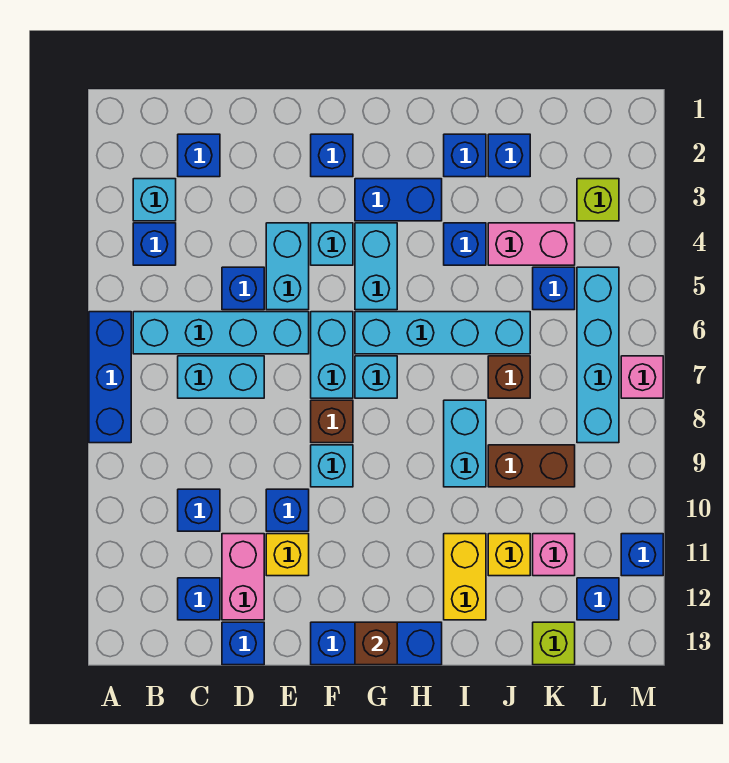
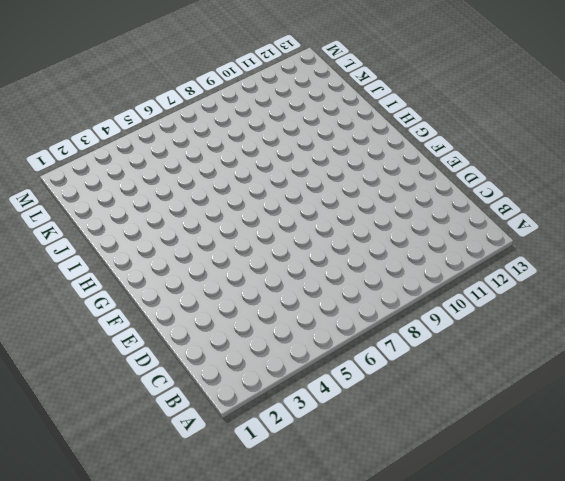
none -> blue 1x3 brick [89,312,131,443]
none -> cyan 1x1 brick [133,179,176,221]
none -> blue 1x1 brick [133,223,176,265]
none -> cyan 1x4 brick [133,312,309,354]

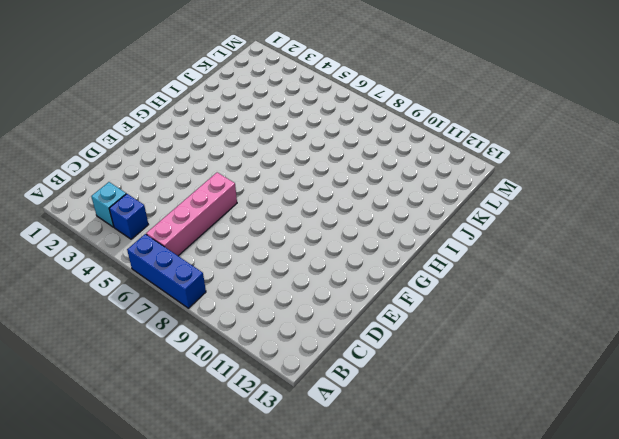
pink 1x4 brick [146,172,237,256] -> cyan 1x4 brick [133,312,309,354]
none -> blue 1x1 brick [178,134,220,177]
none -> cyan 1x2 brick [178,356,264,398]
none -> blue 1x1 brick [178,489,220,531]
none -> blue 1x1 brick [178,578,220,620]

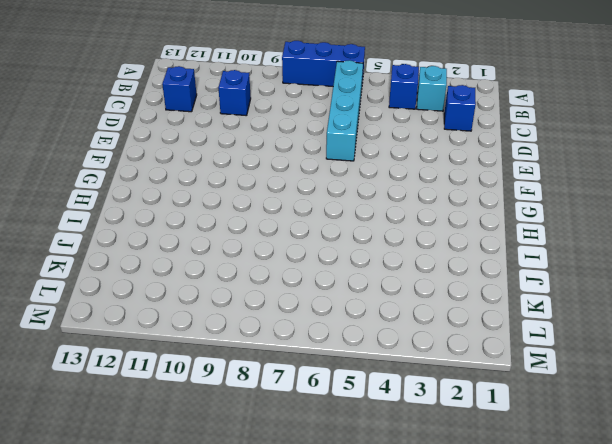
none -> cyan 1x2 brick [178,356,264,398]
none -> blue 1x1 brick [222,267,264,310]
none -> pink 1x2 brick [222,534,264,620]
none -> blue 1x1 brick [222,622,264,665]

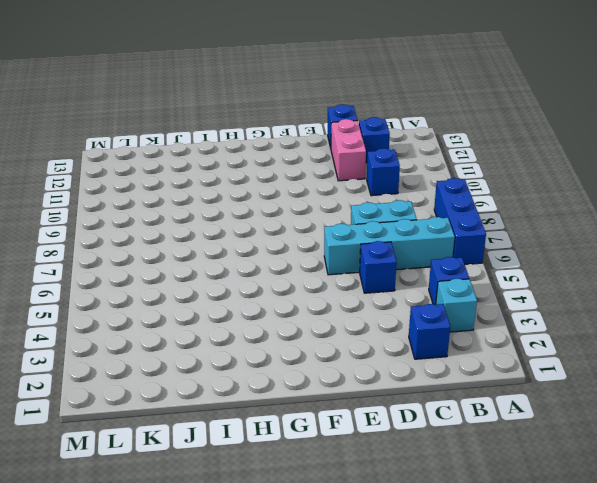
none -> cyan 1x2 brick [266,223,309,310]
none -> blue 1x1 brick [266,489,309,531]
none -> yellow 1x1 brick [266,534,309,576]
none -> blue 1x1 brick [311,134,353,177]

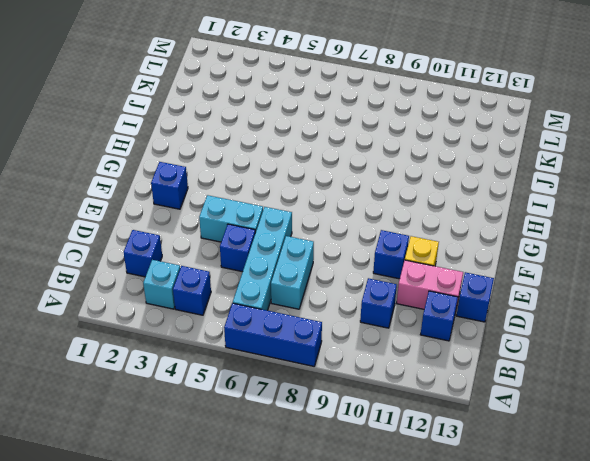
none -> cyan 1x1 brick [311,223,353,265]
none -> cyan 1x2 brick [311,312,353,398]
none -> brown 1x1 brick [311,400,353,443]
none -> cyan 1x1 brick [311,445,353,487]

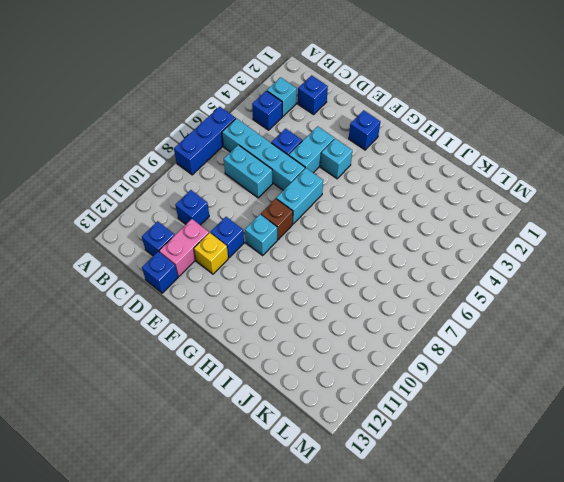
none -> blue 1x3 brick [311,622,442,665]
none -> blue 1x2 brick [355,179,442,221]
none -> cyan 1x2 brick [355,223,397,310]
none -> cyan 1x4 brick [355,312,530,354]

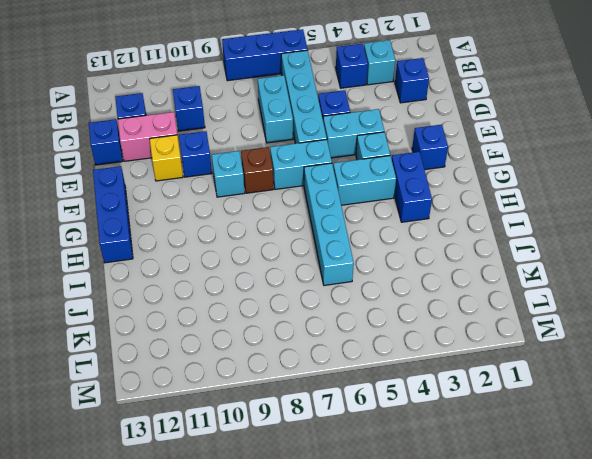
none -> cyan 1x1 brick [355,356,397,398]
none -> blue 1x1 brick [444,134,486,177]
none -> blue 1x1 brick [444,223,486,265]
none -> cyan 1x2 brick [444,400,486,487]

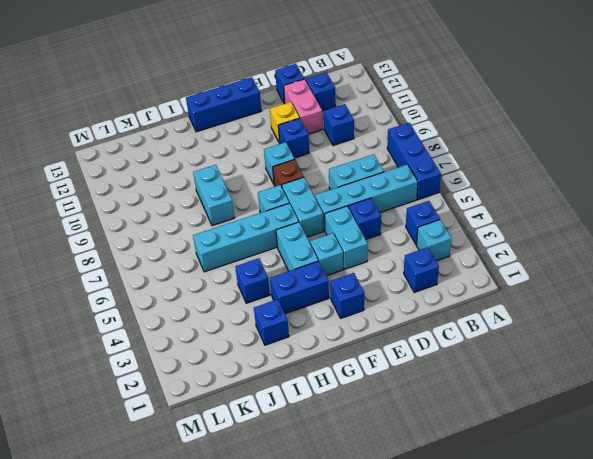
none -> yellow 1x2 brick [444,534,486,620]
none -> blue 1x1 brick [488,134,530,177]
none -> pink 1x2 brick [488,223,575,265]
none -> brown 1x1 brick [488,356,530,398]

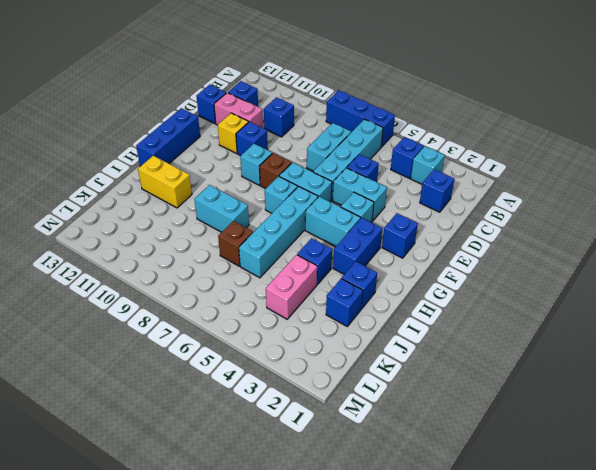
none -> brown 1x2 brick [488,445,575,487]
none -> yellow 1x1 brick [488,534,530,576]
none -> blue 1x1 brick [533,267,575,310]
none -> pink 1x1 brick [533,534,575,576]

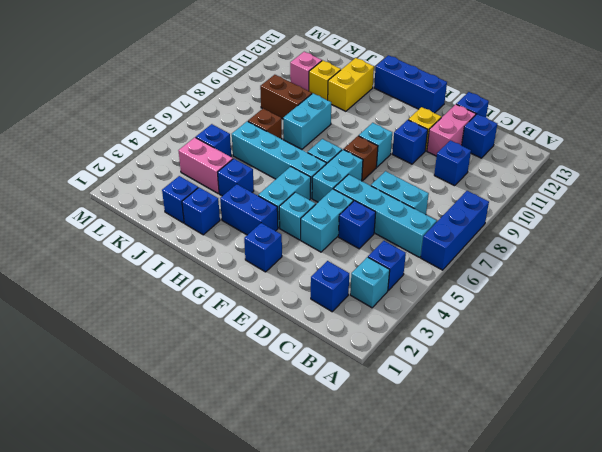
none -> lime 1x1 brick [533,622,575,665]
none -> lime 1x1 brick [577,179,619,221]
none -> cyan 1x4 brick [577,267,619,443]
none -> blue 1x1 brick [577,578,619,620]

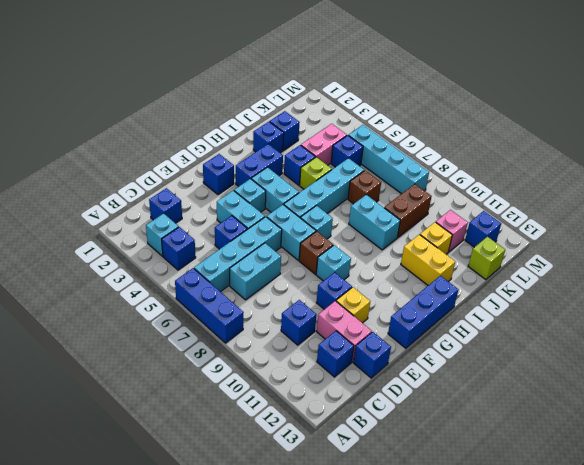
lime 1x1 brick [300,157,332,189] -> lime 1x1 brick moved to [577,179,619,221]
none -> pink 1x1 brick [621,356,663,398]
none -> blue 1x1 brick [621,534,663,576]
none -> brown 1x1 brick [355,622,397,665]

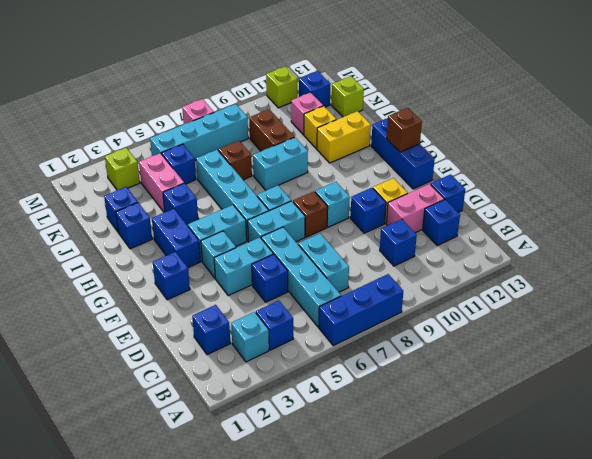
lime 1x1 brick [266,66,297,108] -> blue 1x1 brick [621,534,663,576]

